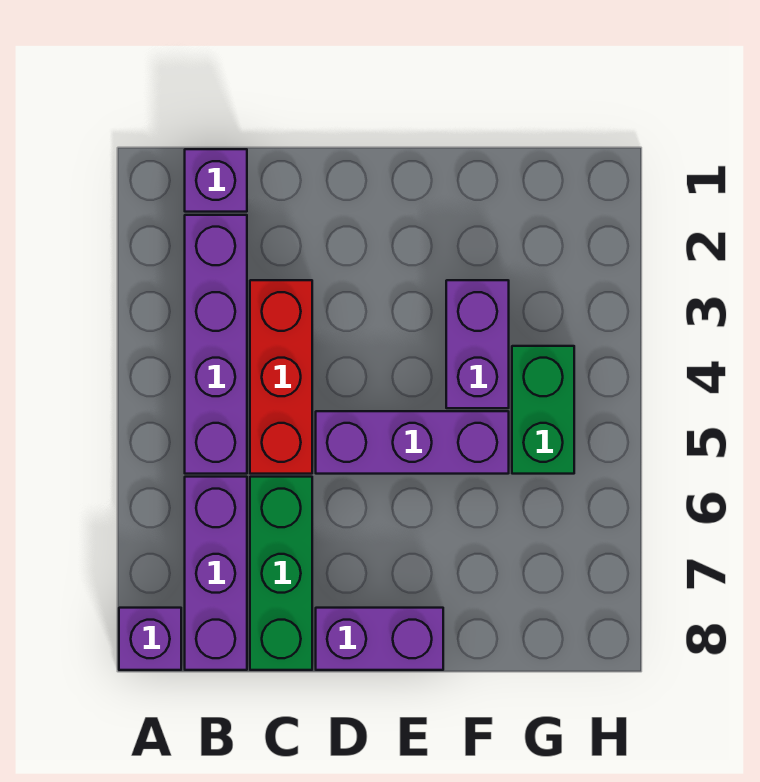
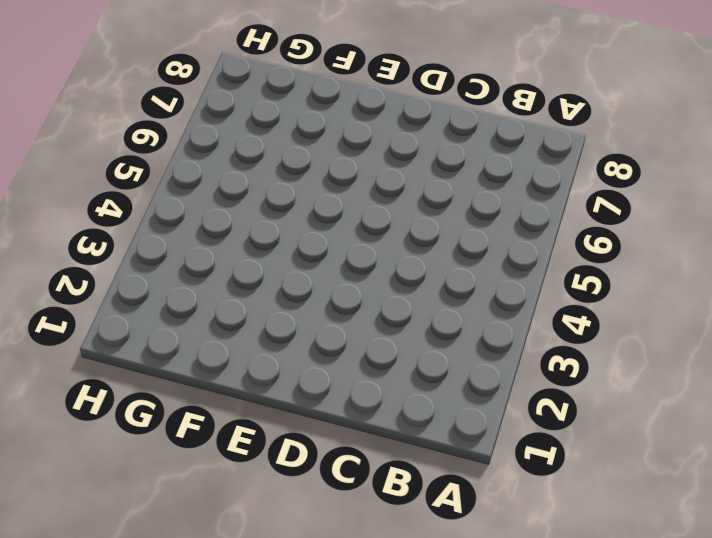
none -> purple 1x1 brick [119,608,181,670]
none -> purple 1x1 brick [185,149,247,212]

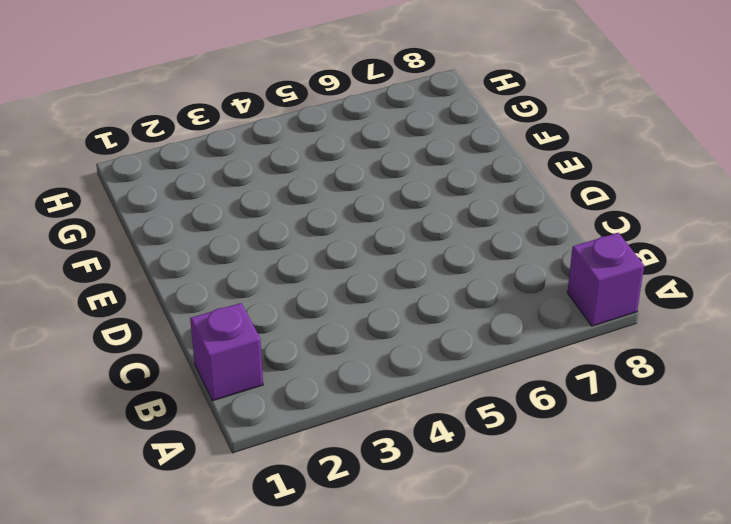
none -> purple 1x4 brick [185,215,247,474]
none -> purple 1x3 brick [185,477,247,670]

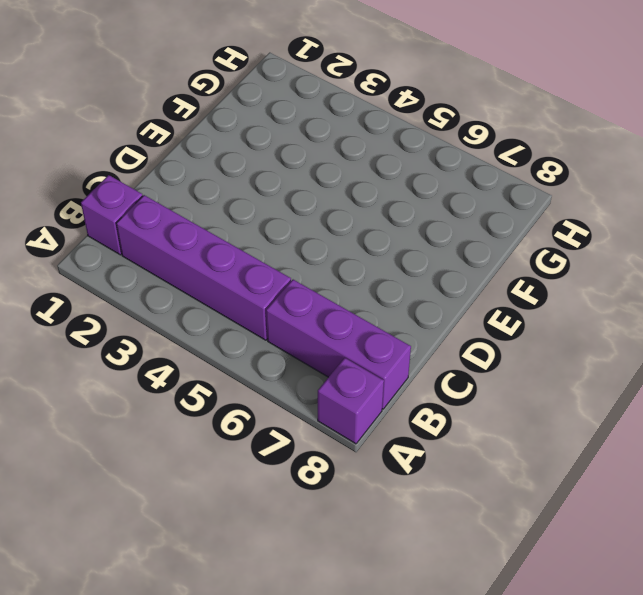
none -> red 1x3 brick [250,280,312,474]
none -> green 1x3 brick [250,477,312,670]

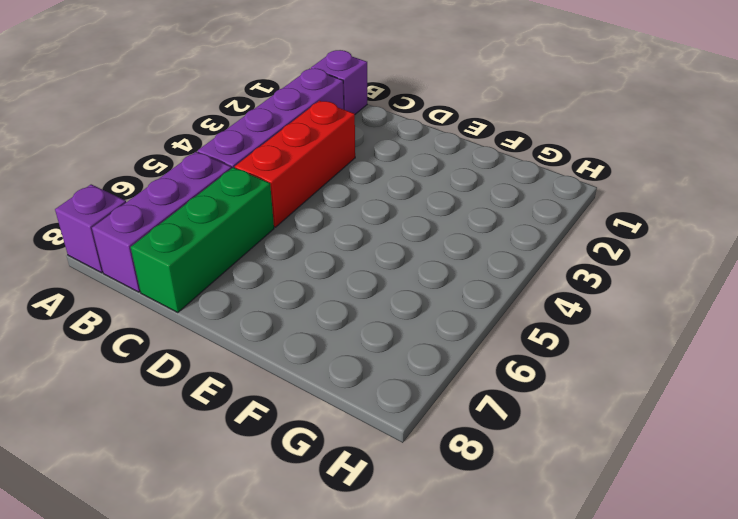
none -> purple 1x3 brick [316,411,509,474]
none -> purple 1x2 brick [316,608,443,670]

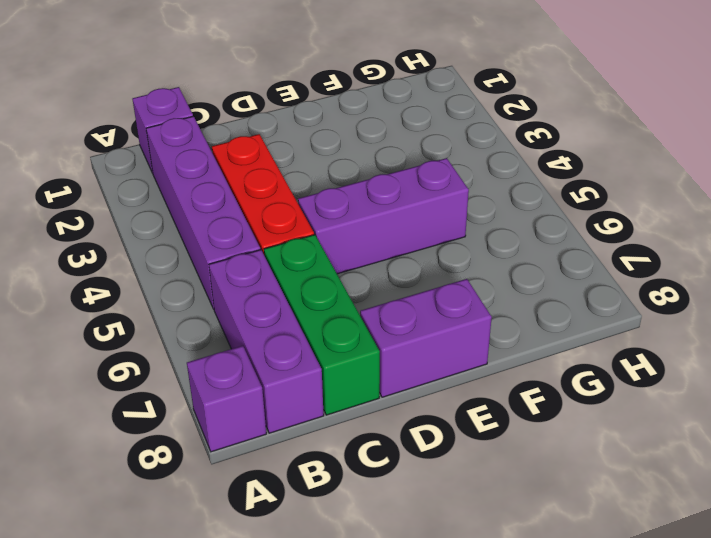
none -> purple 1x2 brick [446,280,509,408]
none -> green 1x2 brick [512,346,574,474]

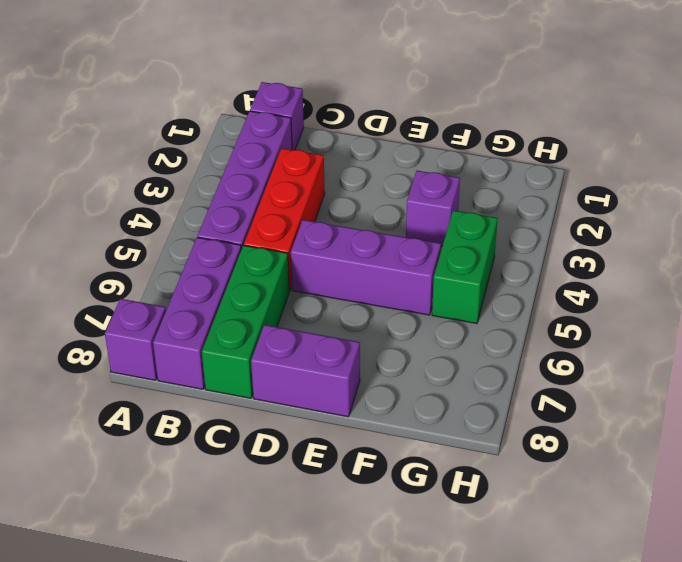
purple 1x1 brick [406,171,460,246] -> purple 1x2 brick [446,280,509,408]

